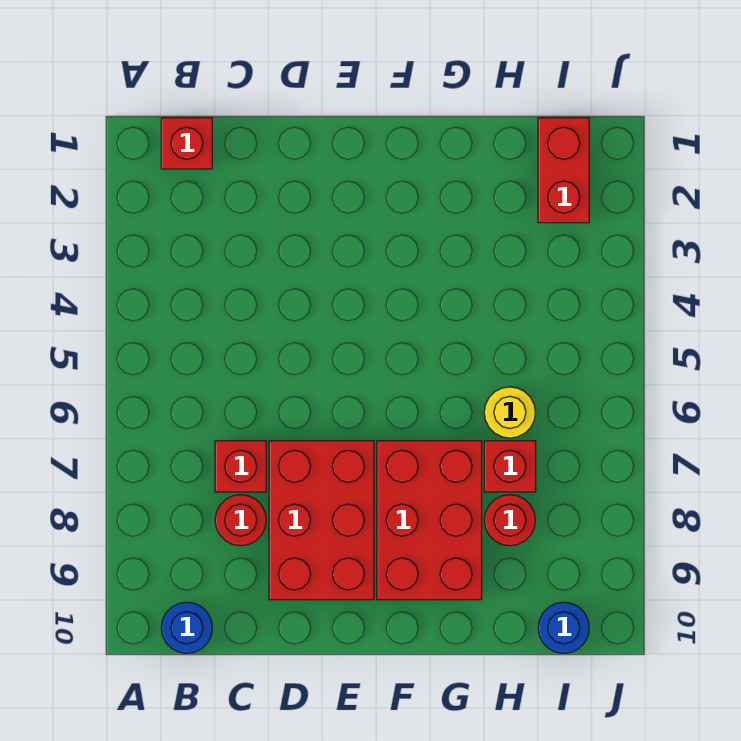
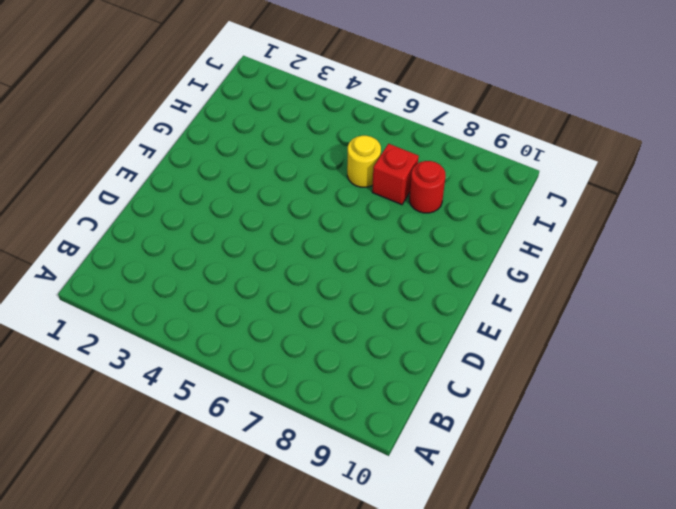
none -> red 1x1 brick [161,118,212,169]
none -> blue 1x1 round brick [161,602,212,653]

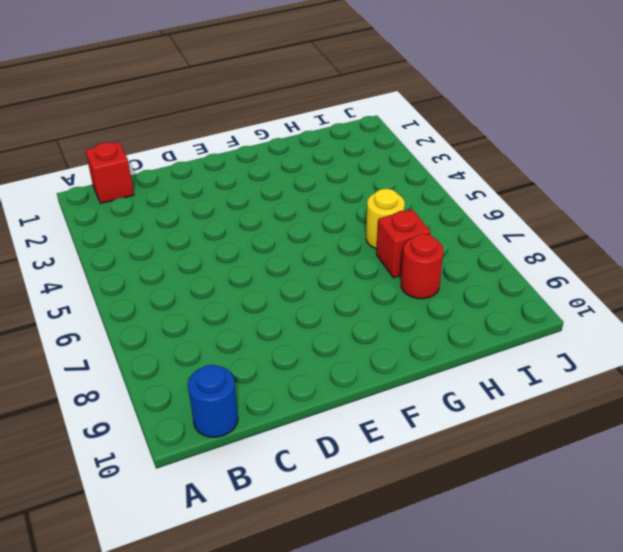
none -> red 1x1 brick [215,441,266,492]
none -> red 1x1 round brick [215,495,266,546]

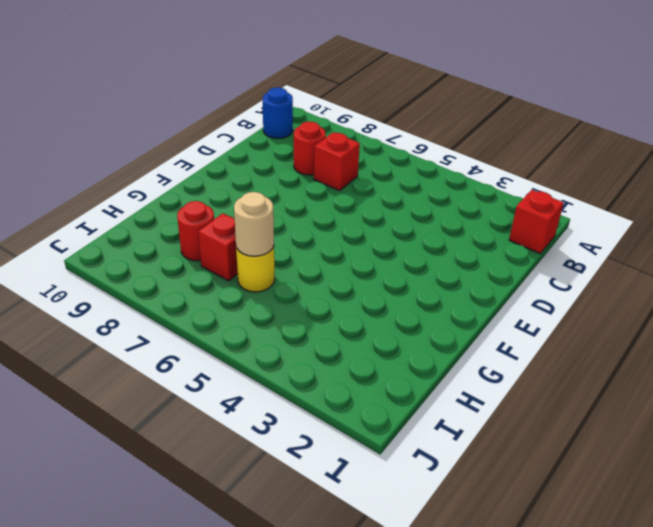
tan 1x1 round brick [234,192,274,256] -> none
none -> red 2x3 brick [269,441,374,600]
none -> red 2x3 brick [377,441,482,600]

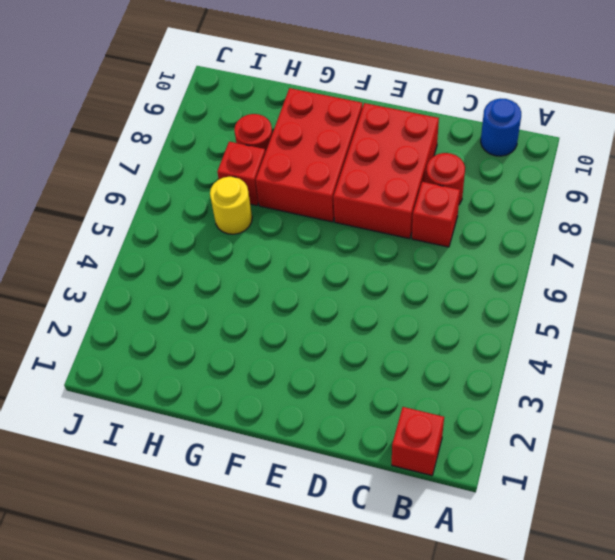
none -> red 1x2 brick [538,118,589,223]
none -> blue 1x1 round brick [538,602,589,653]

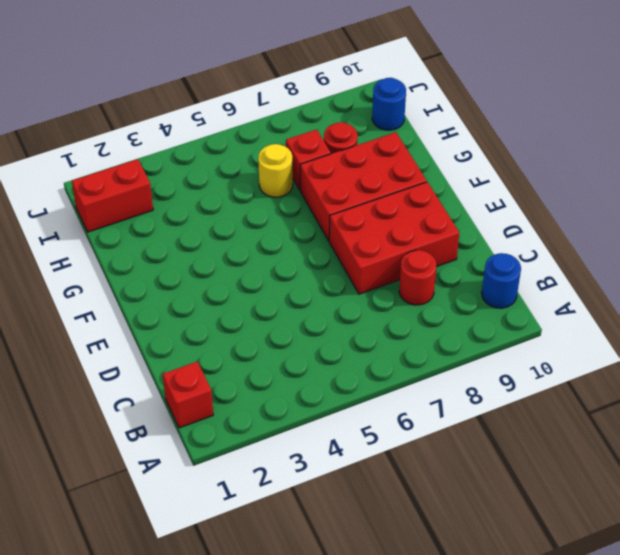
none -> red 1x1 brick [215,441,266,492]

